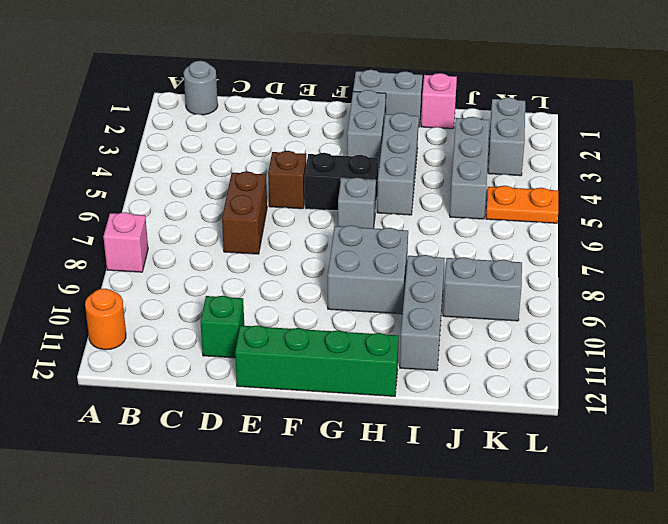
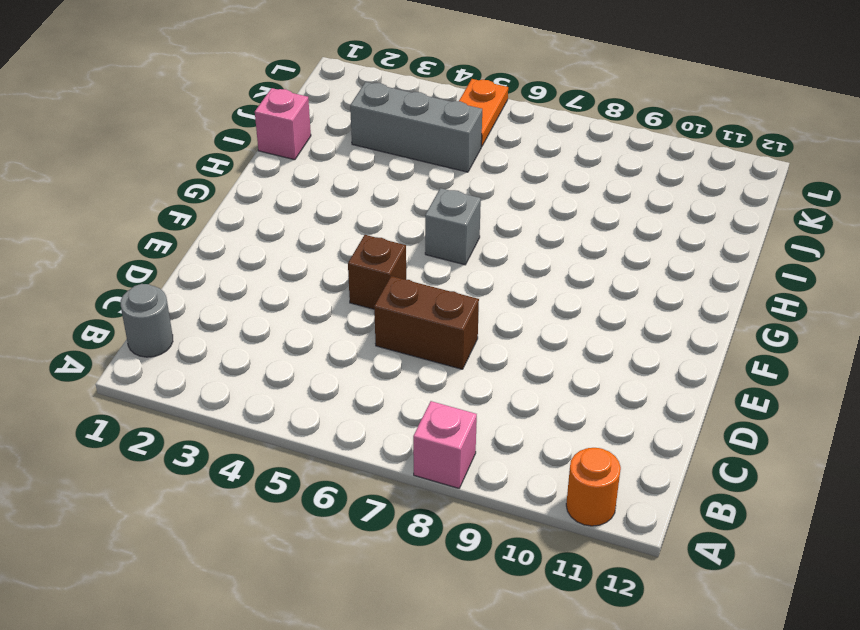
none -> green 1x1 brick [201,296,244,358]
none -> green 1x4 brick [235,325,399,396]
none -> black 1x2 brick [305,153,379,212]

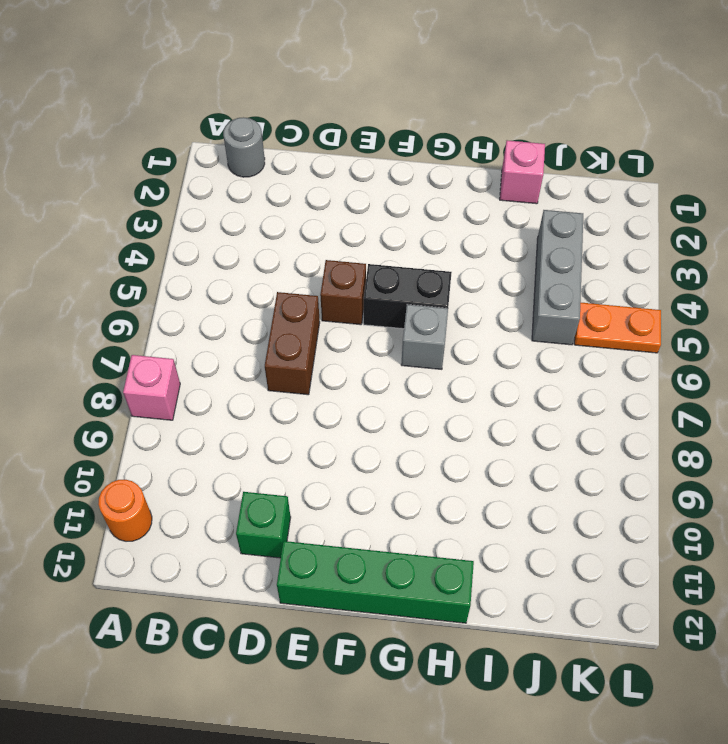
none -> grey 1x2 brick [353,70,422,127]
none -> grey 1x2 brick [347,90,386,168]
none -> grey 2x2 brick [328,225,408,314]

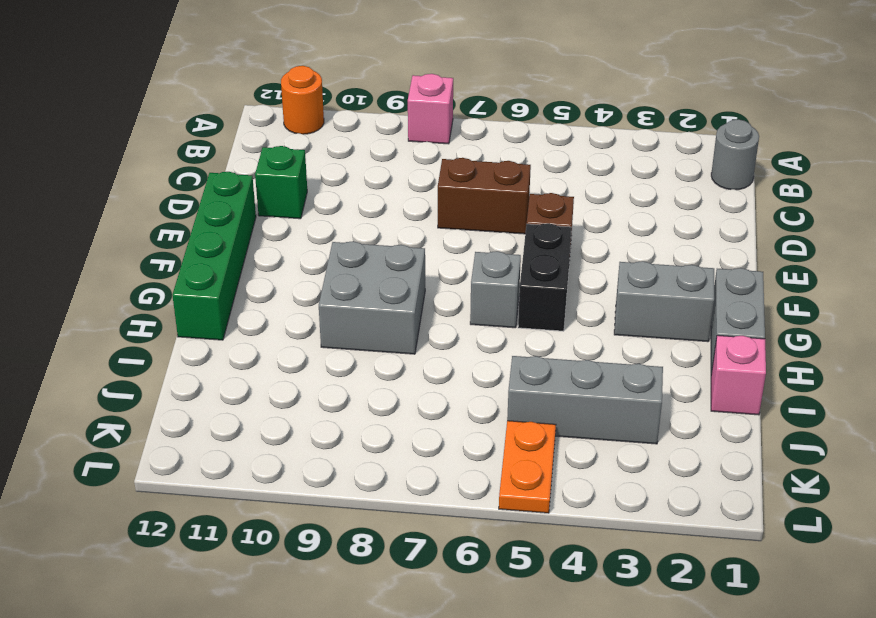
none -> grey 1x3 brick [377,113,419,215]
none -> grey 1x3 brick [400,255,445,371]
none -> grey 1x2 brick [443,257,522,321]

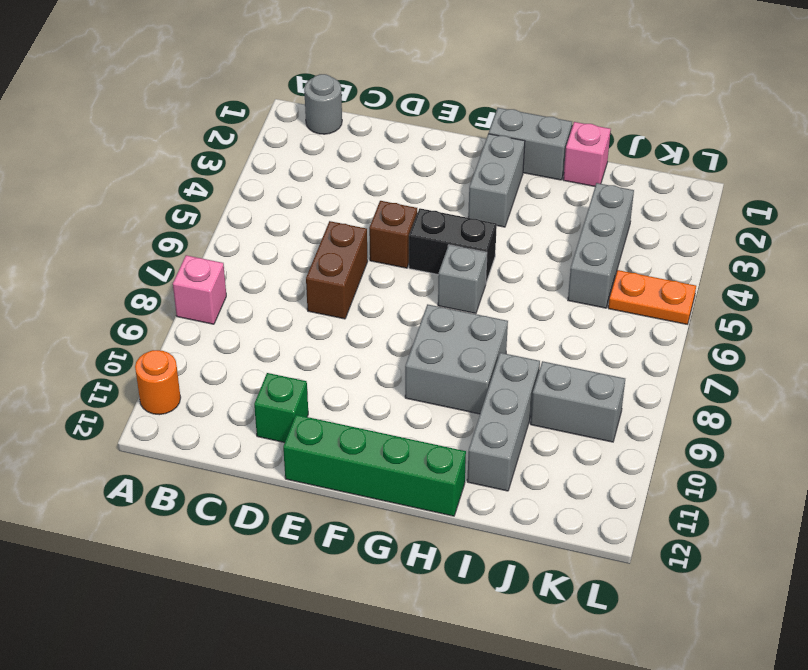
none -> grey 1x3 brick [377,113,419,215]
none -> grey 1x2 brick [488,97,525,176]

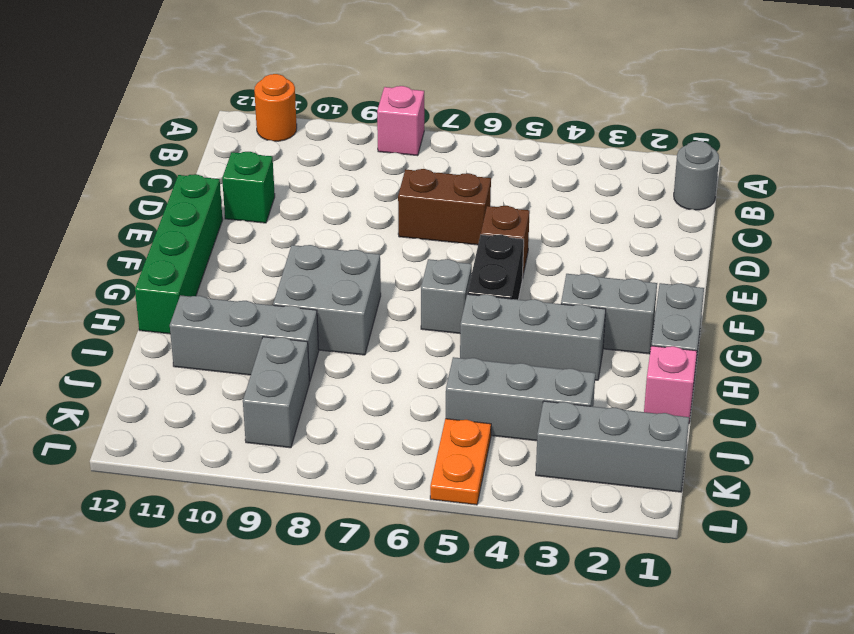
grey 1x3 brick [536,401,689,492] -> grey 1x2 brick [488,97,525,176]

